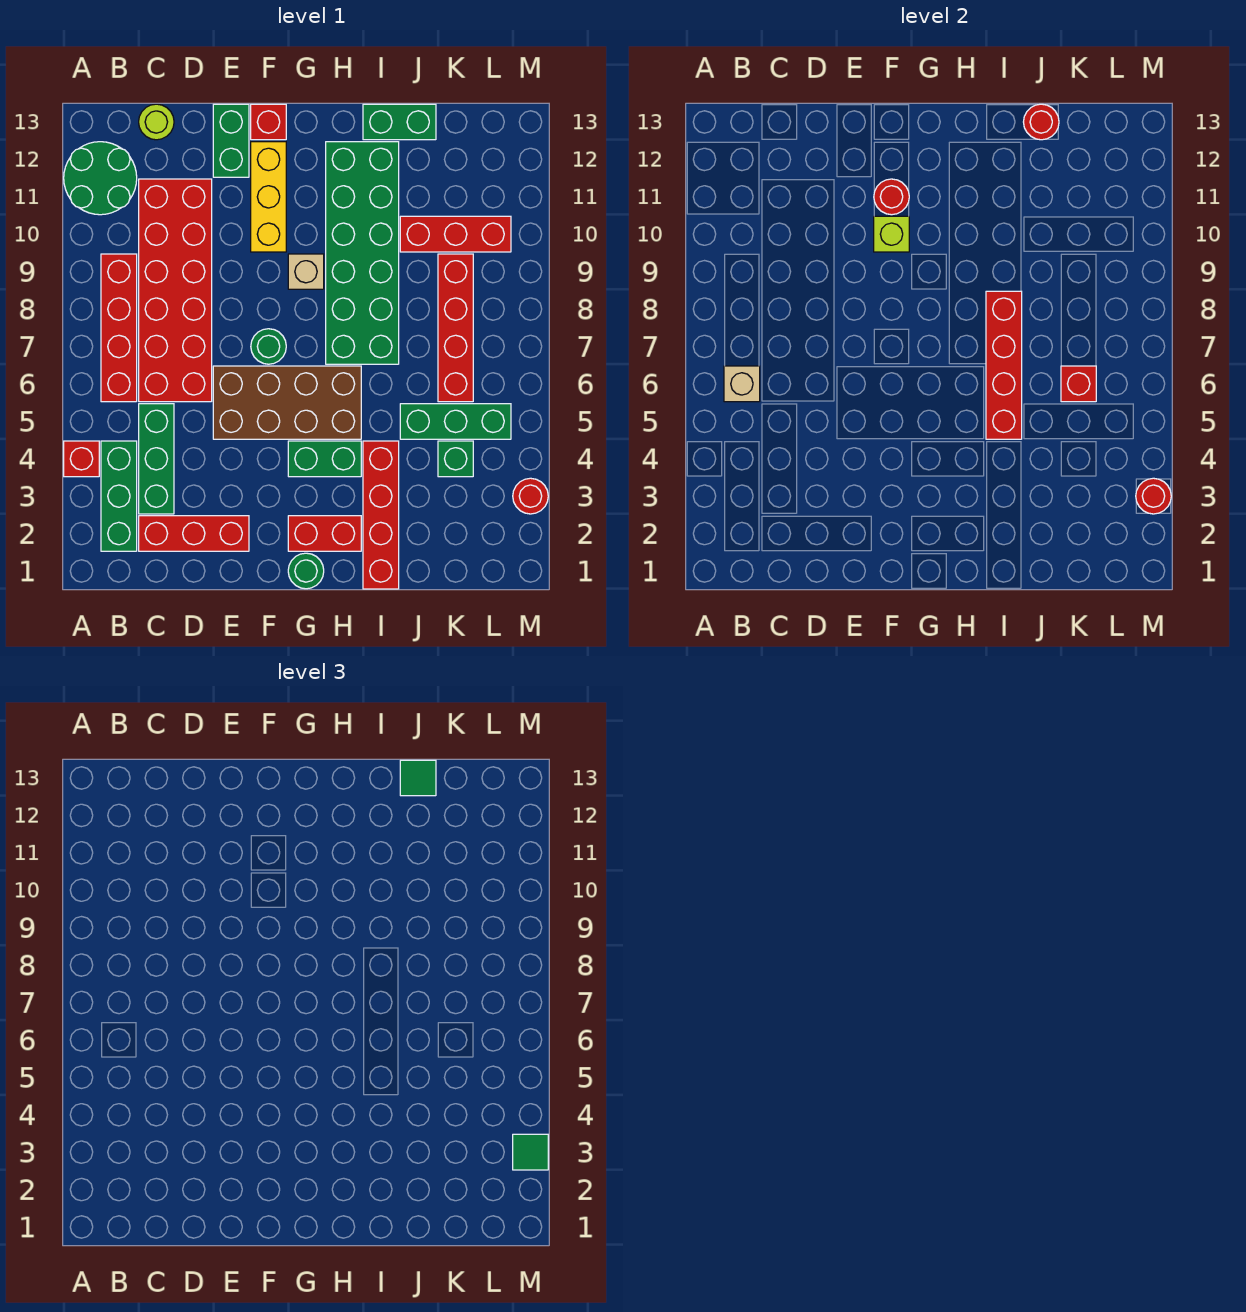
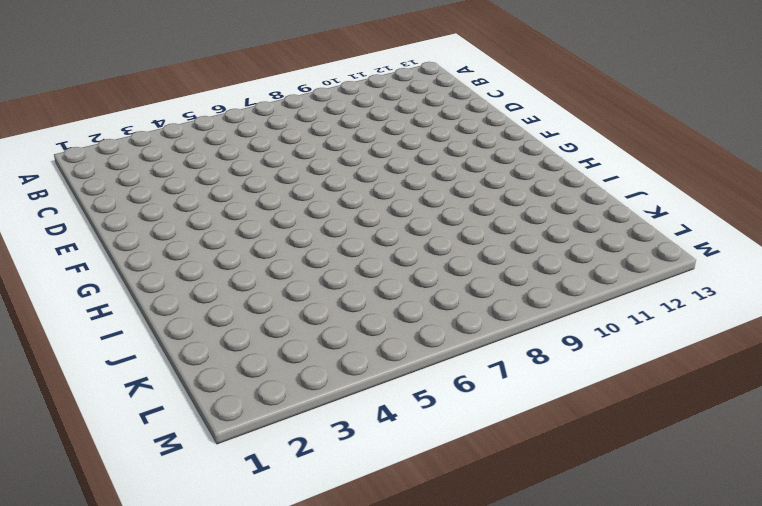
none -> red 1x1 brick [64,441,99,477]
none -> green 2x2 round brick [64,142,137,215]
none -> green 1x3 brick [101,441,137,551]
none -> red 1x4 brick [101,254,137,402]

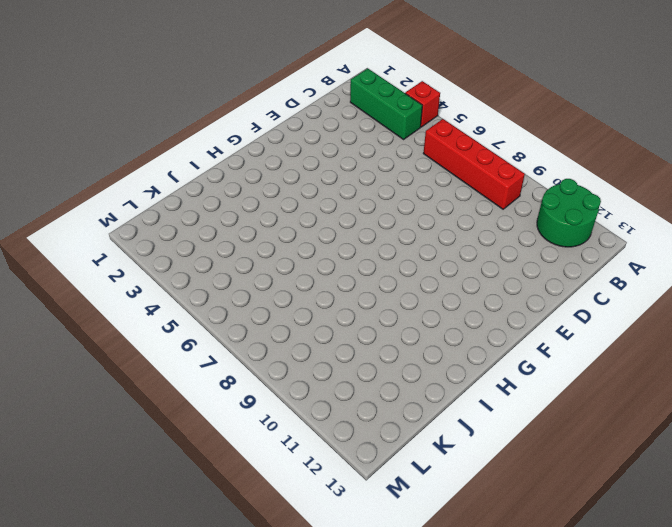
none -> red 1x3 brick [139,516,249,551]
none -> green 1x3 brick [139,404,174,514]
none -> red 2x6 brick [139,179,212,402]
none -> lime 1x1 round brick [139,104,174,140]

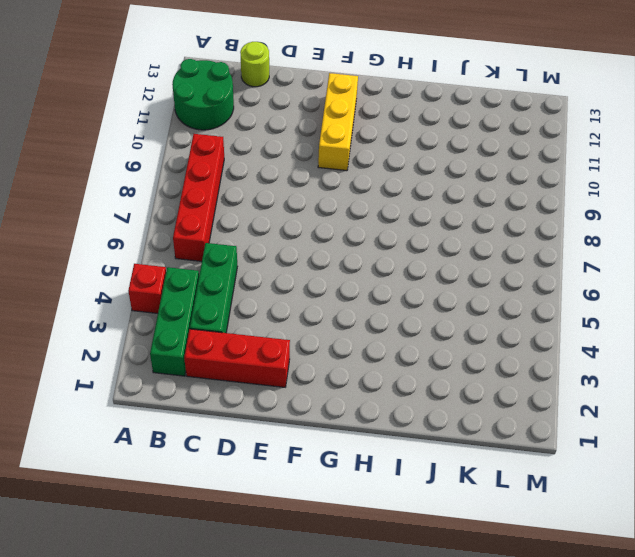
none -> red 2x6 brick [139,179,212,402]
none -> brown 2x4 brick [213,366,361,439]
none -> green 1x2 brick [213,104,249,177]
none -> green 1x1 round brick [251,329,286,364]

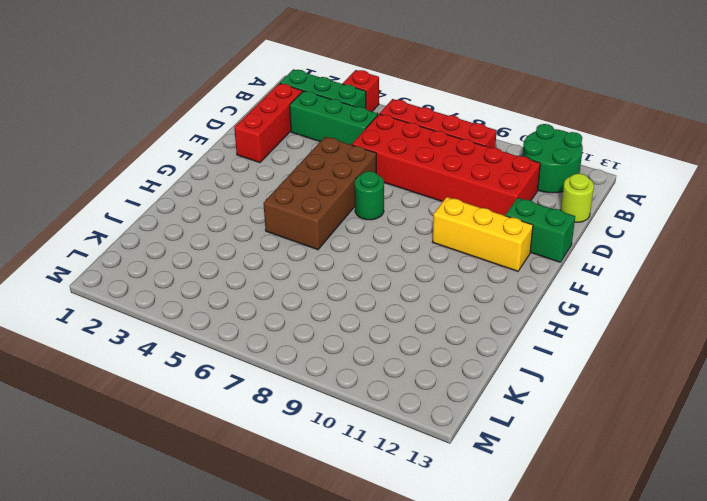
none -> red 1x1 brick [251,104,286,140]
none -> green 1x1 round brick [288,553,324,589]
none -> red 1x2 brick [288,516,361,551]
none -> green 1x2 brick [288,441,361,477]

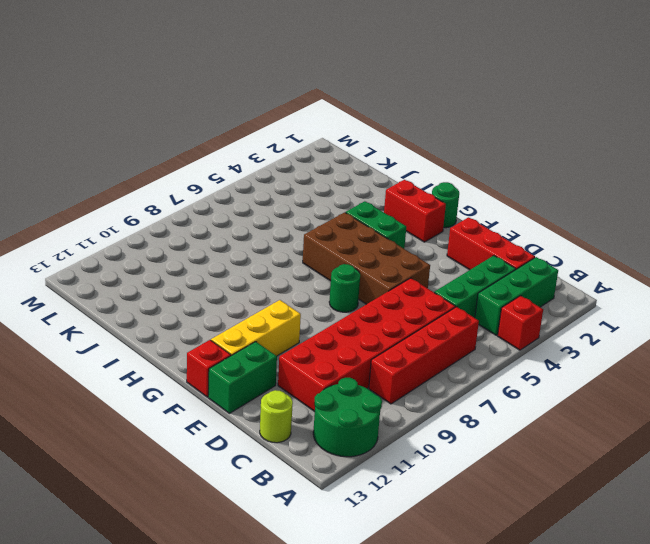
none -> tan 1x1 brick [288,254,324,289]
none -> green 2x6 brick [326,142,399,364]
none -> red 1x4 brick [363,441,399,589]
none -> green 1x2 brick [363,104,436,140]

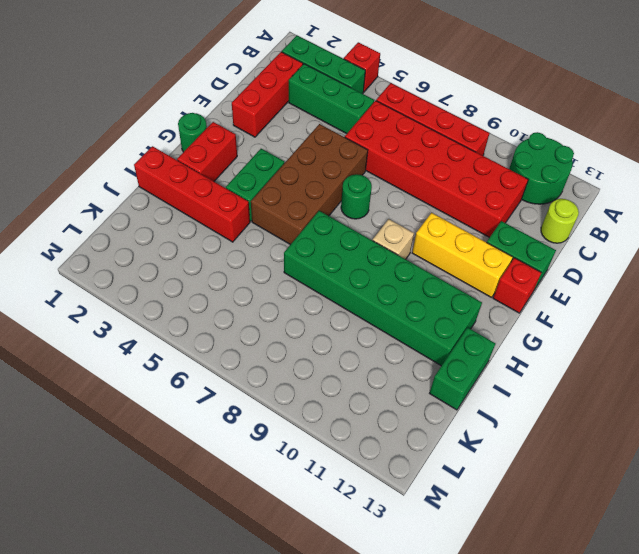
none -> green 1x3 brick [400,404,511,439]
none -> red 1x3 brick [400,216,511,252]
none -> green 1x1 brick [438,441,473,477]
none -> red 1x4 brick [438,254,473,402]

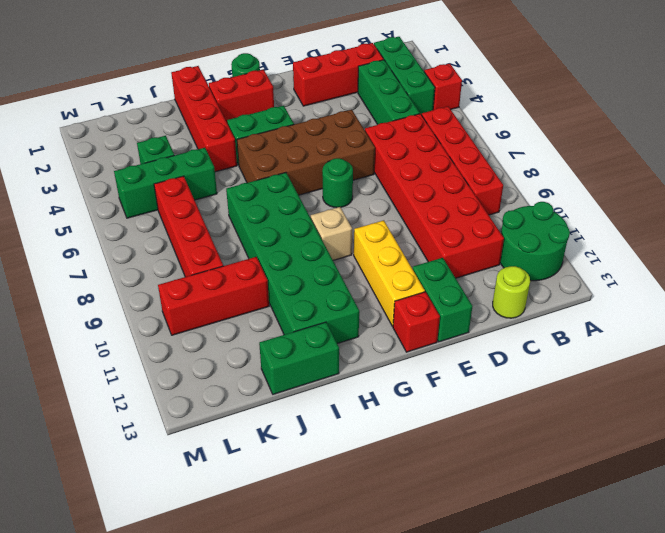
none -> red 1x1 round brick [513,478,548,514]
none -> tan 1x1 brick [724,366,760,402]
none -> lime 1x1 brick [874,216,909,252]
none -> red 1x1 round brick [874,179,909,215]

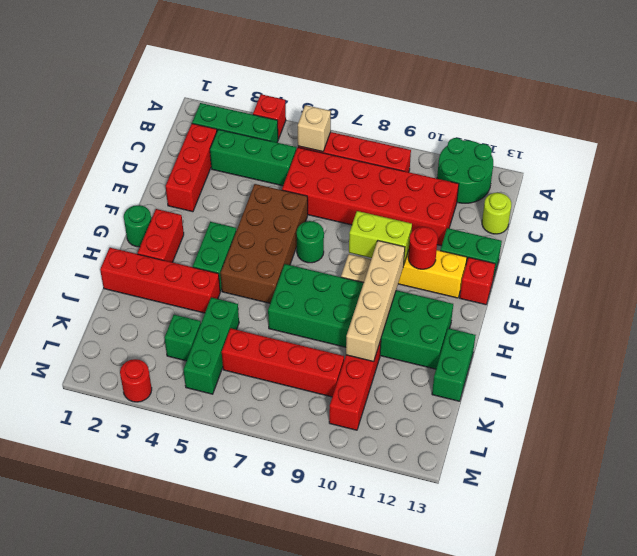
lime 1x2 brick [349,211,412,263] -> lime 1x1 brick [874,216,909,252]
tan 1x4 brick [346,241,405,362] -> none
none -> red 1x4 brick [986,291,1022,439]
none -> red 1x1 round brick [1024,104,1059,140]
none -> red 1x1 brick [1061,366,1096,402]
none -> red 1x1 round brick [1136,478,1171,514]

